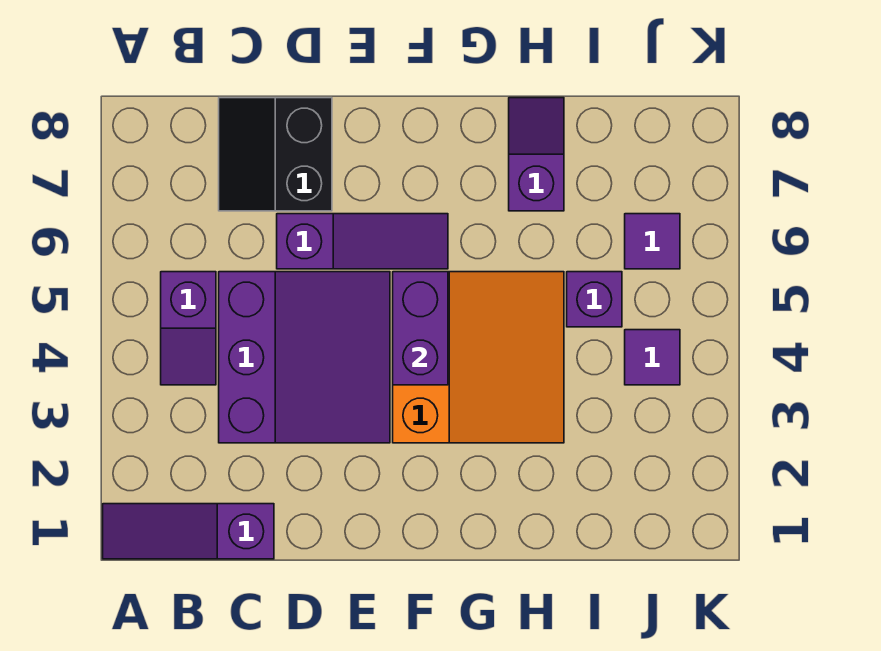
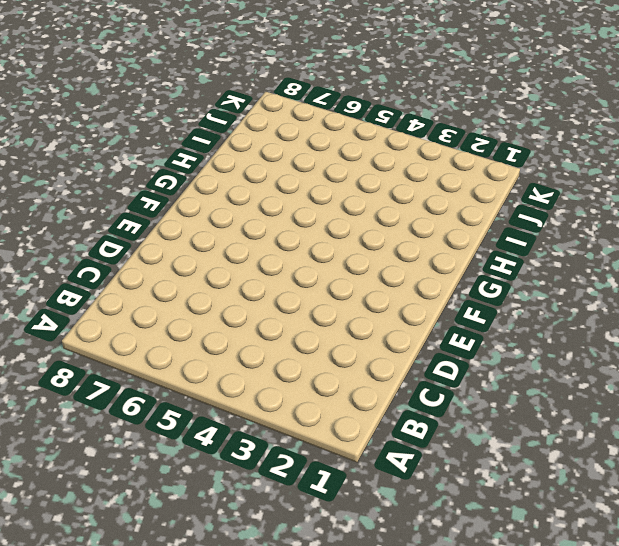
none -> purple 1x3 slope [103,504,274,559]
none -> purple 1x2 slope [161,272,216,385]

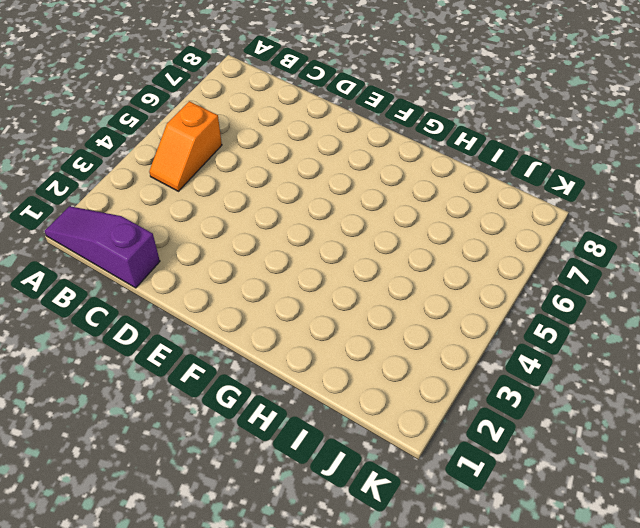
orange 1x2 slope [149,101,222,191] -> purple 1x2 slope [161,272,216,385]
none -> purple 3x3 slope [219,272,390,443]
none -> black 2x2 slope [219,98,332,211]

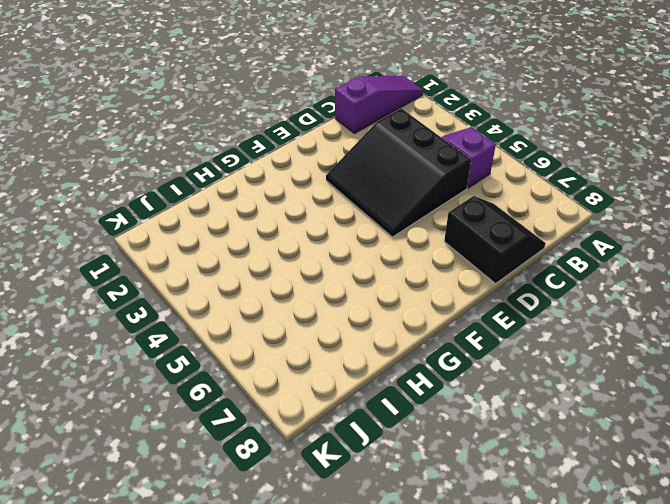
black 3x3 slope [326,108,471,237] -> purple 3x3 slope [219,272,390,443]
none -> purple 1x3 slope [277,214,448,269]
none -> orange 3x3 slope [393,272,564,443]

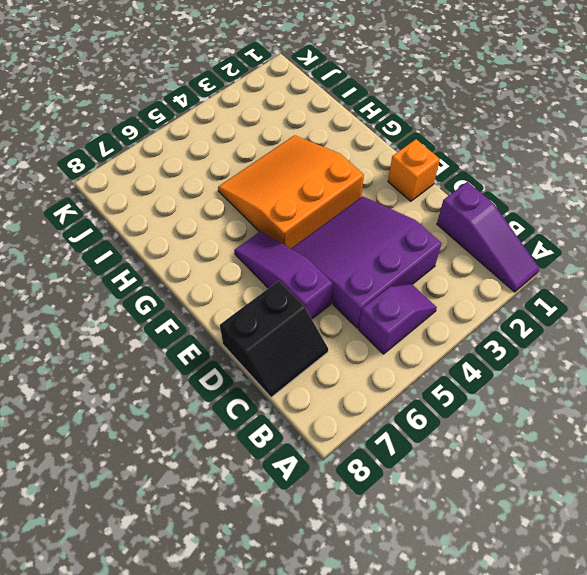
orange 1x1 brick [388,139,440,201] -> none
none -> purple 1x2 slope [509,98,564,211]
none -> purple 1x1 brick [567,272,622,327]

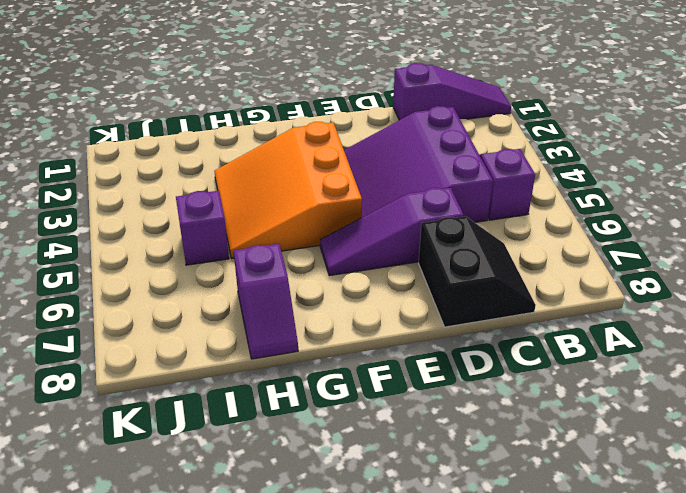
none -> purple 1x1 tile [625,330,680,385]
none -> purple 1x1 tile [625,214,680,269]

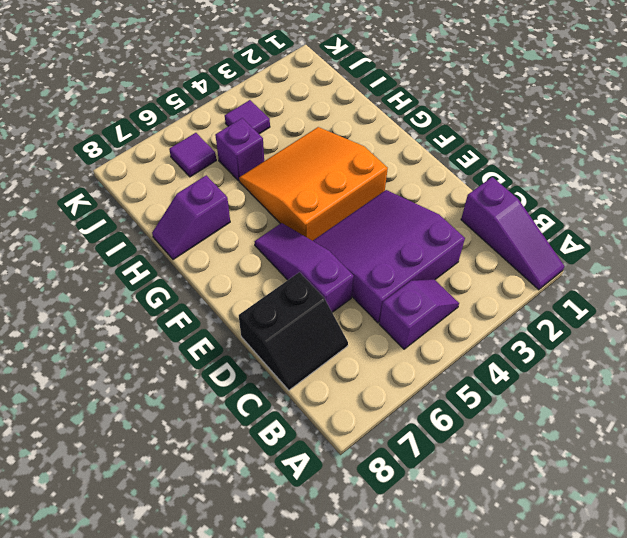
none -> purple 1x2 brick [393,272,448,385]

